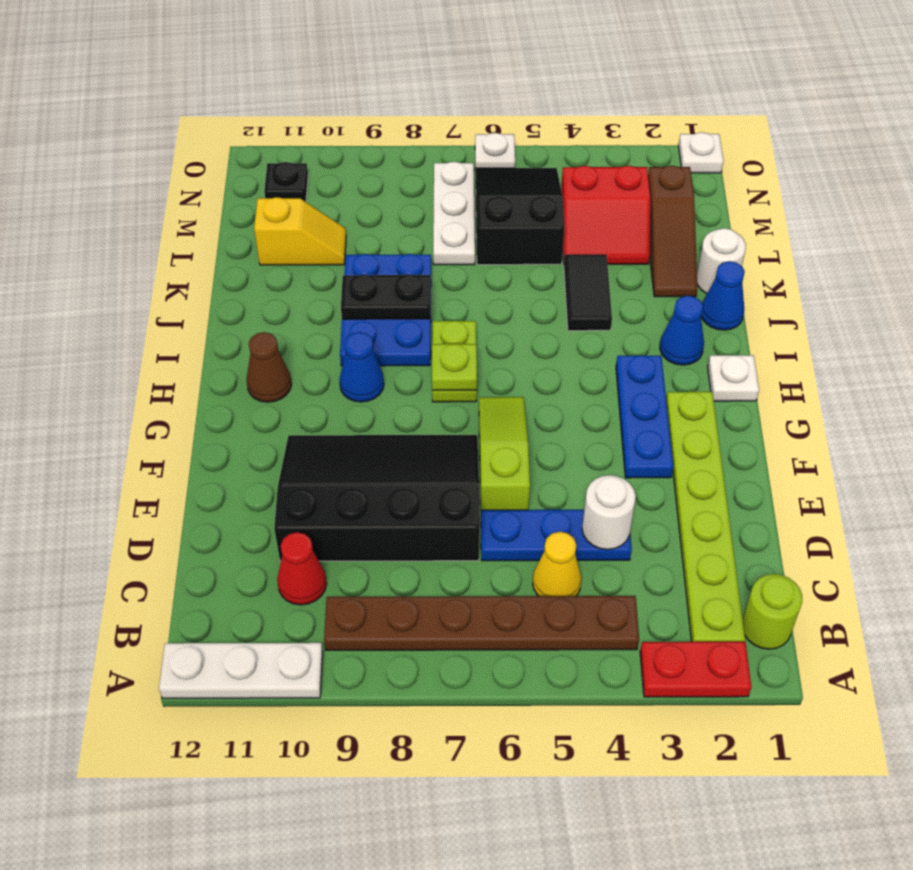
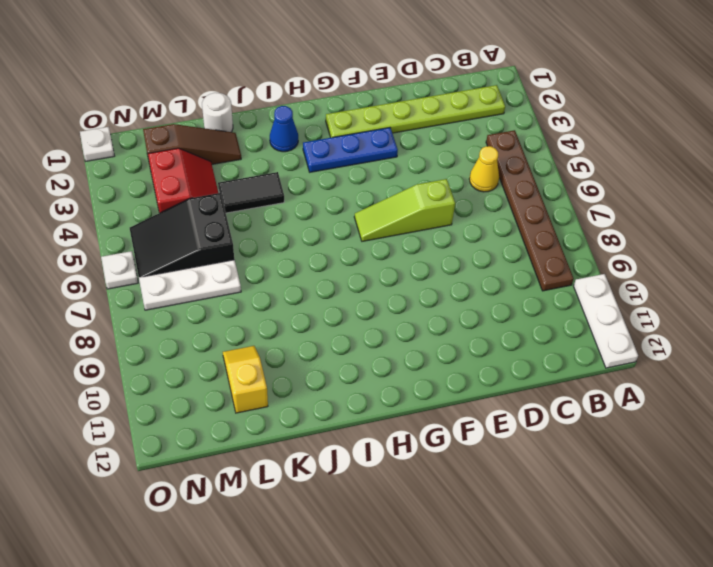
none -> red 1x2 plate [640,642,751,697]
none -> lime 1x1 round brick [743,574,802,649]
none -> red 1x1 cone [277,532,327,605]
none -> blue 1x3 plate [481,510,632,561]

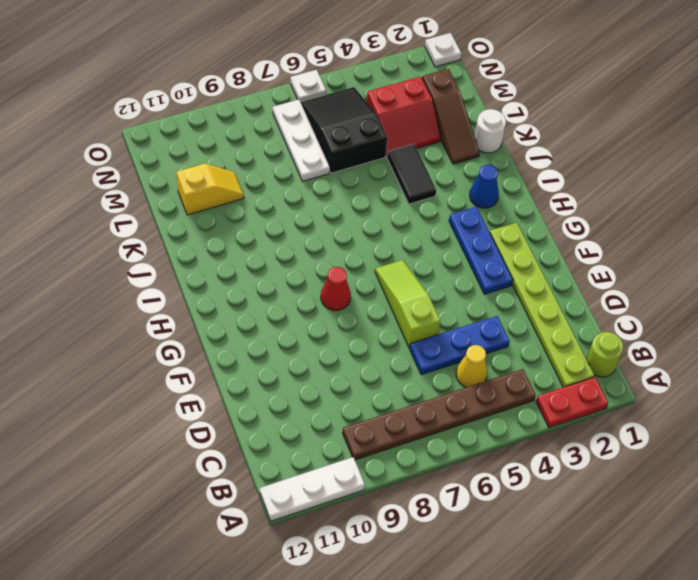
red 1x1 cone [321,267,351,311] -> red 1x1 cone moved to [277,532,327,605]
none -> black 3x4 slope [274,435,480,561]
none -> white 1x1 plate [708,355,759,401]
none -> lime 1x2 plate [432,321,477,402]
none -> blue 1x1 cone [339,332,384,402]

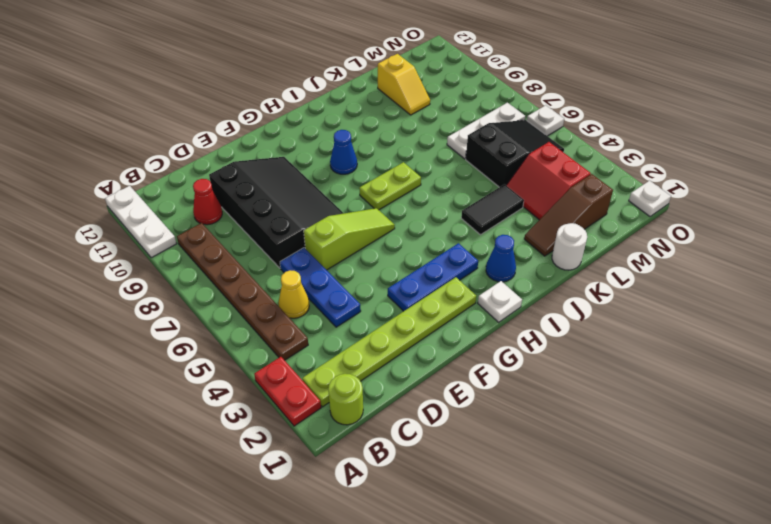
none -> brown 1x1 cone [247,332,292,402]
none -> blue 2x3 plate [340,254,431,366]
none -> blue 1x1 cone [701,261,745,330]
none -> black 1x1 plate [264,162,308,202]

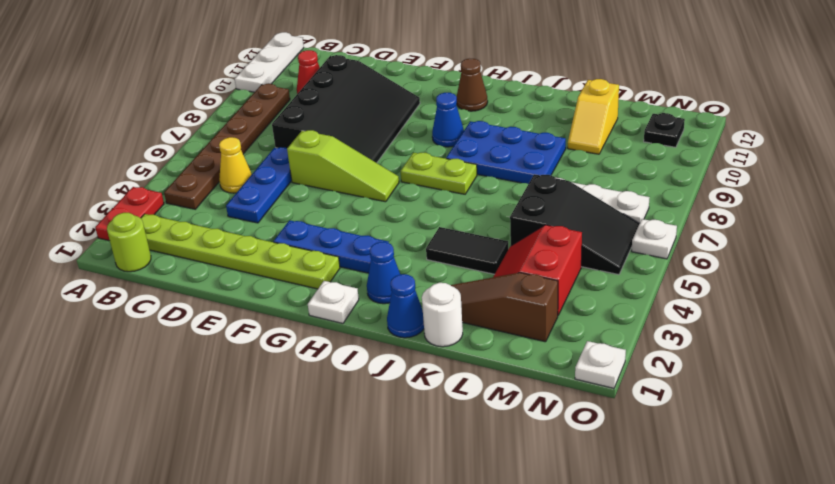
none -> white 1x1 round brick [582,475,636,550]
none -> lime 1x1 plate [432,344,477,390]
none -> black 1x2 plate [341,274,431,319]

